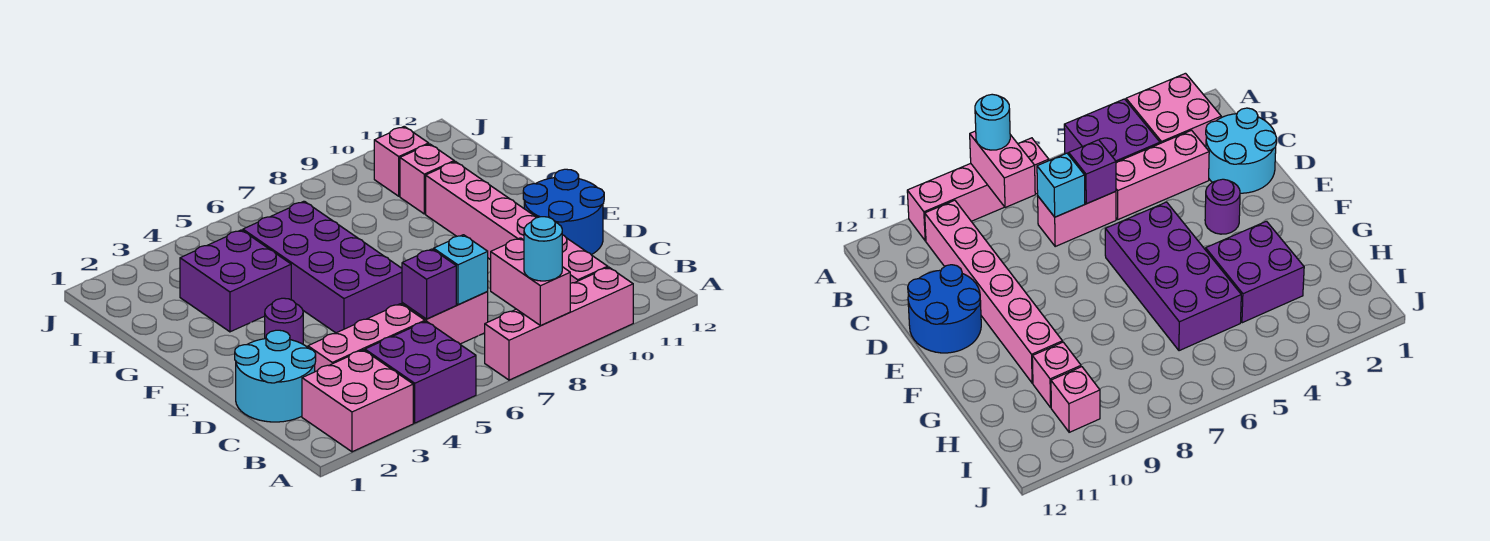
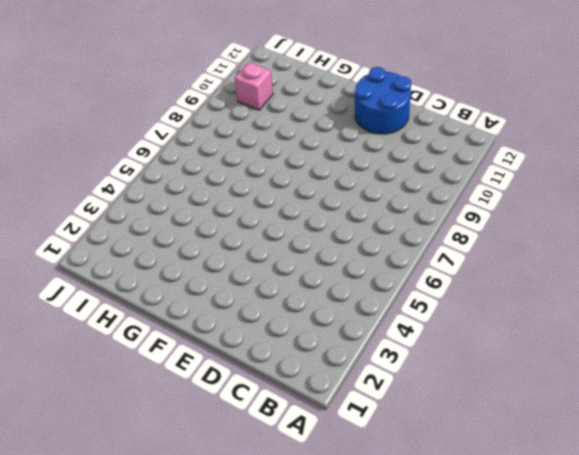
none -> pink 2x2 brick [302,350,413,452]
none -> purple 2x2 brick [365,321,476,423]
none -> pink 1x4 brick [485,267,633,380]

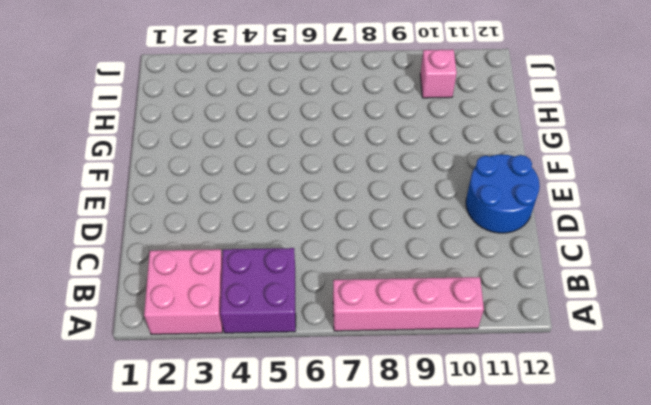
none -> pink 1x6 brick [426,162,608,283]
none -> cyan 2x2 round brick [235,330,316,422]
none -> pink 1x3 brick [308,304,425,372]

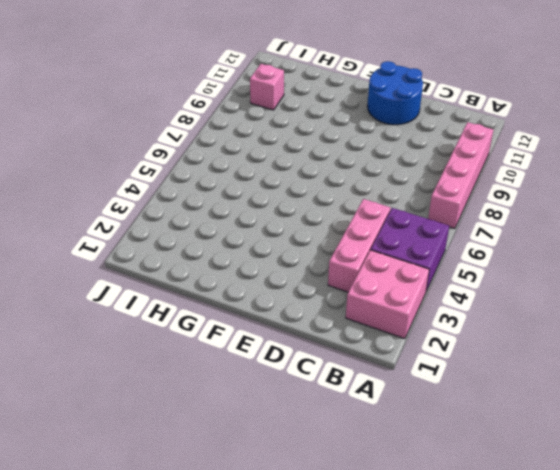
none -> pink 1x6 brick [426,162,608,283]
none -> cyan 2x2 round brick [235,330,316,422]
none -> pink 1x2 brick [402,291,488,344]

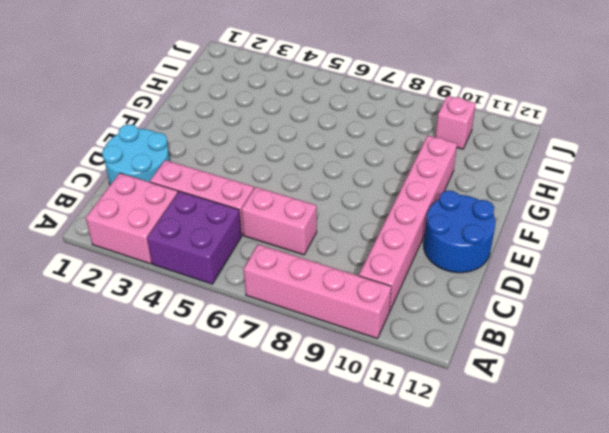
none -> purple 1x1 round brick [265,298,303,344]
none -> purple 2x4 brick [243,201,402,333]
none -> purple 2x2 brick [180,230,291,332]

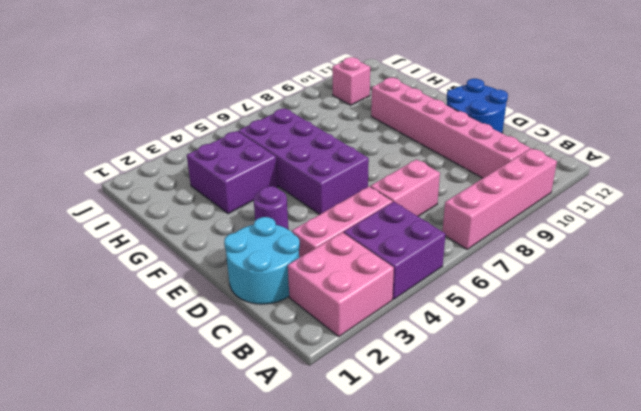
none -> pink 1x1 brick [400,144,454,214]
none -> pink 1x2 brick [491,238,570,326]
none -> purple 1x1 brick [402,249,456,319]

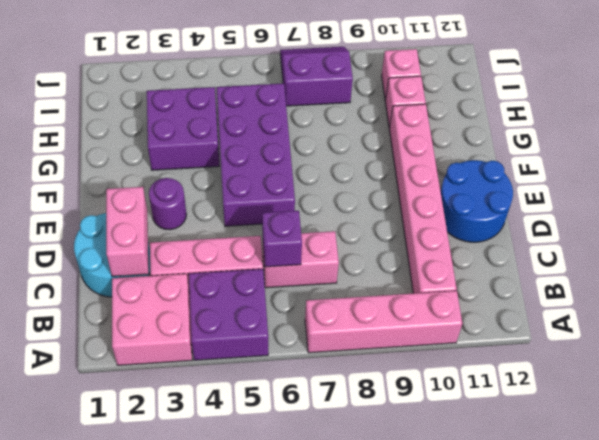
pink 1x2 brick [106,187,149,276] -> pink 1x2 brick moved to [491,238,570,326]
purple 2x2 slope [280,47,353,106] -> none
none -> cyan 1x1 brick [434,235,488,305]
none -> cyan 1x1 round brick [524,217,562,281]

